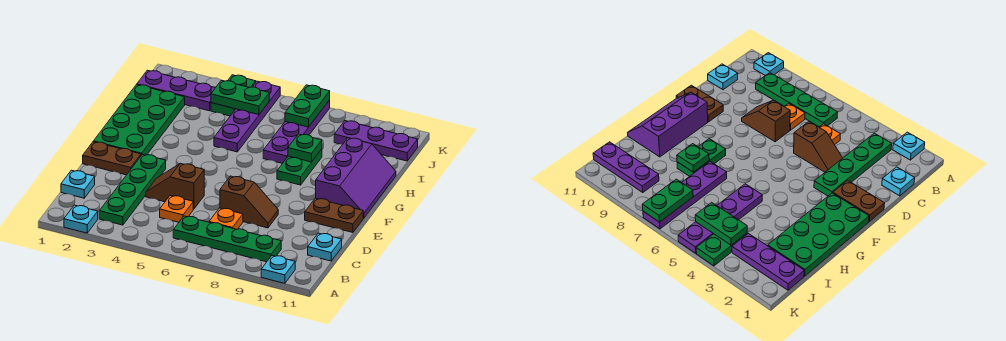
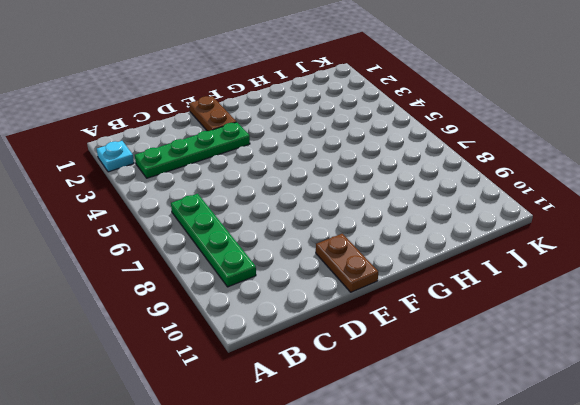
none -> cyan 1x1 plate [261,256,295,283]
none -> cyan 1x1 plate [61,170,95,198]
none -> orange 1x1 plate [160,196,193,222]

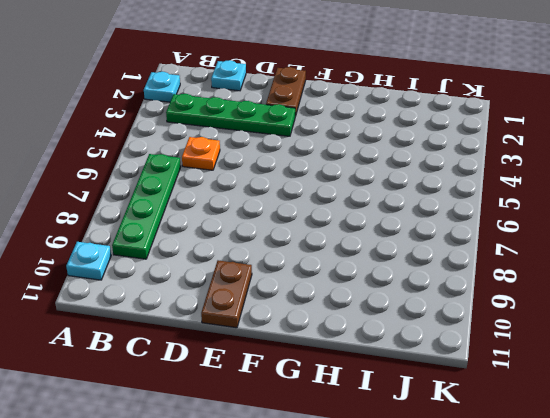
none -> orange 1x1 plate [209,208,243,229]
none -> cyan 1x1 plate [308,233,342,261]
none -> brown 1x2 slope [146,163,204,209]

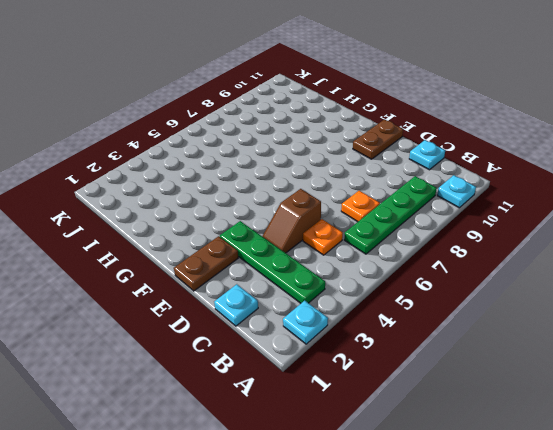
none -> brown 1x2 slope [220,176,278,228]
none -> green 2x4 plate [93,85,185,155]
none -> purple 2x3 slope [316,138,396,218]

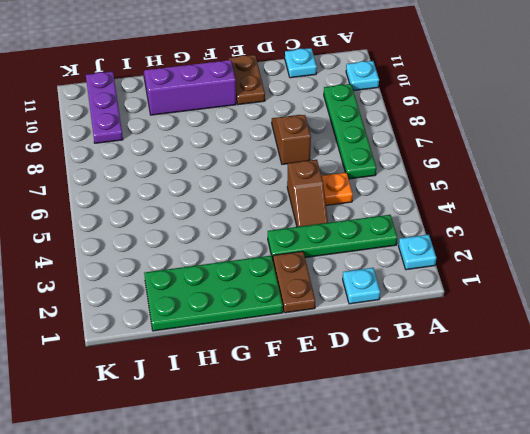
none -> orange 1x1 plate [209,208,243,229]
none -> green 1x2 plate [277,149,322,185]
none -> purple 1x4 plate [214,81,280,152]

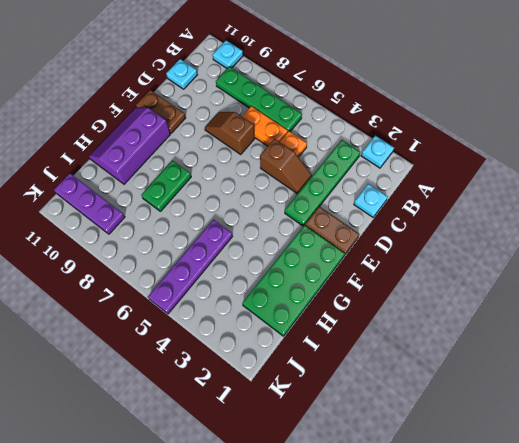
orange 1x2 plate [242,106,288,146] -> orange 1x1 plate [209,208,243,229]
none -> purple 1x4 plate [263,100,330,164]
none -> purple 1x3 plate [137,70,215,111]
none -> green 1x2 plate [211,75,256,116]

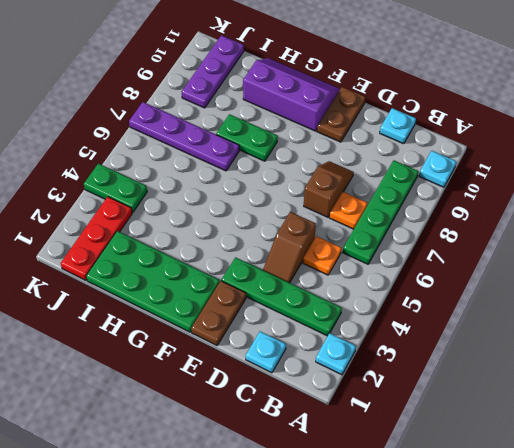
red 1x3 plate [61,197,132,280] -> purple 1x3 plate [137,70,215,111]
none -> purple 1x4 plate [214,81,280,152]
none -> green 1x1 plate [288,134,322,162]
none -> green 1x2 plate [211,80,269,115]

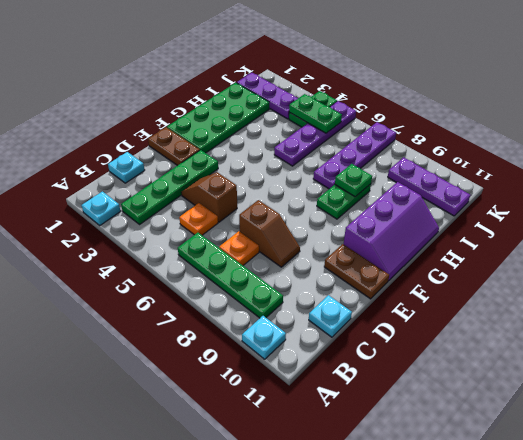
none -> green 1x2 plate [285,85,330,127]

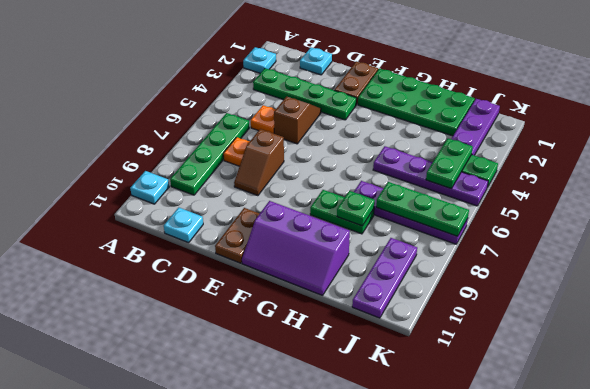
green 1x3 plate [376,182,469,236] -> green 1x2 plate [285,85,330,127]

